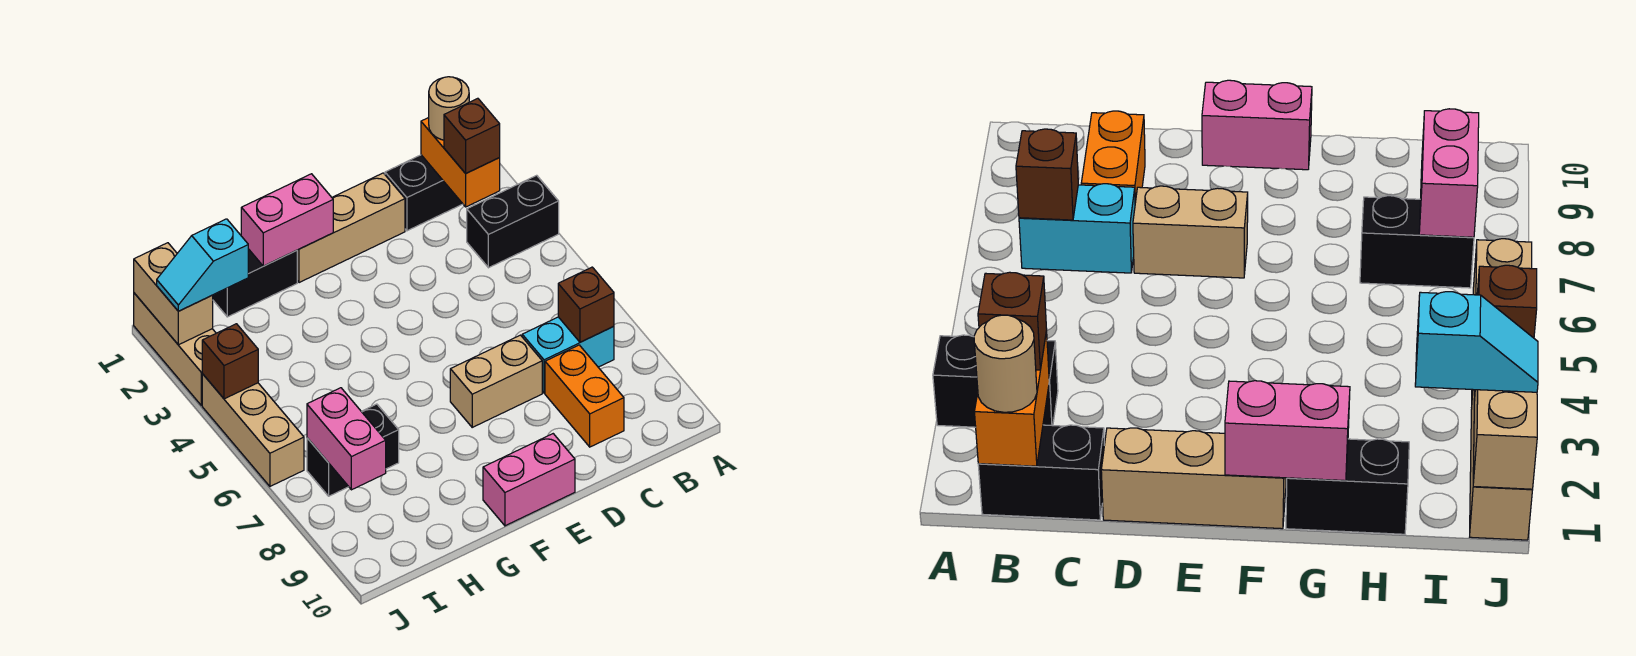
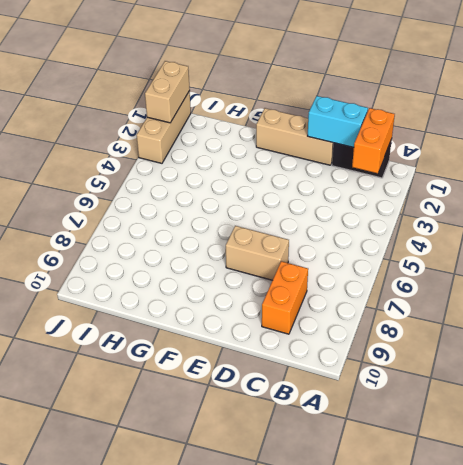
cyan 1x2 brick [308,96,368,147] -> cyan 1x2 brick moved to [522,317,614,393]
none -> black 1x2 brick [467,175,559,268]
none -> pink 1x2 brick [483,434,575,526]
none -> black 1x2 brick [213,249,297,317]

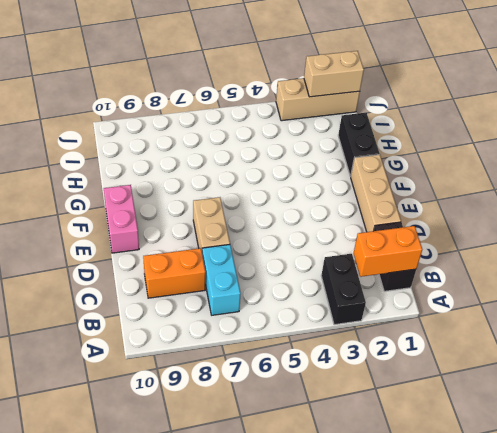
none -> black 1x2 brick [307,404,399,496]
none -> tan 1x3 brick [202,374,304,486]
none -> brown 1x1 brick [558,267,614,342]

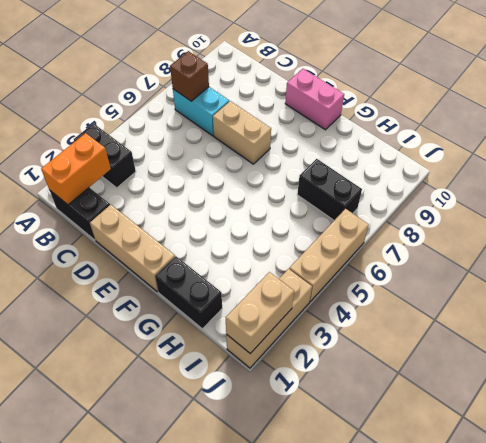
none -> orange 1x2 brick [545,345,624,447]
none -> pink 1x2 brick [241,174,333,266]
none -> pink 1x2 brick [307,388,386,490]

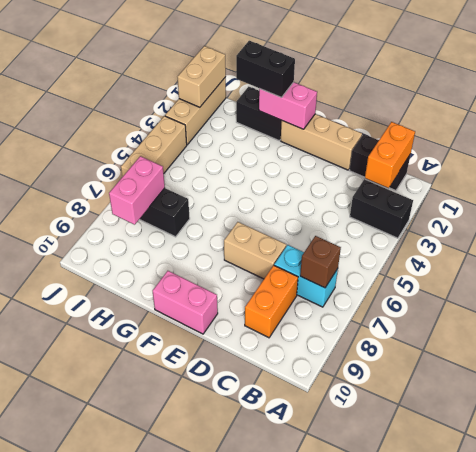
black 1x2 brick [236,41,295,98] -> none
none -> brown 1x1 brick [202,324,258,399]
none -> tan 1x1 round brick [429,77,469,140]
none -> brown 1x1 brick [444,98,500,173]

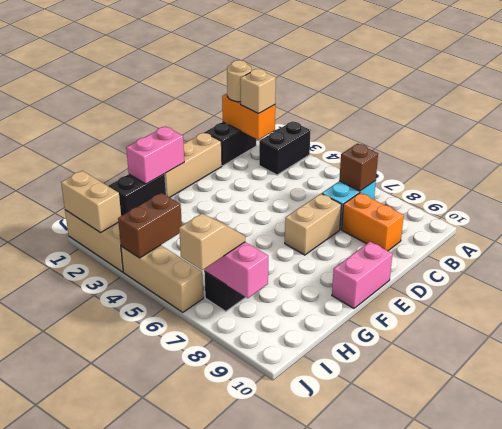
tan 1x1 brick [240,69,276,113] -> brown 1x1 brick [444,98,500,173]
brown 1x2 brick [118,193,182,258] -> brown 1x1 brick [202,324,258,399]
tan 1x2 slope [179,214,245,270] -> none
none -> cyan 1x2 slope [157,219,248,311]

